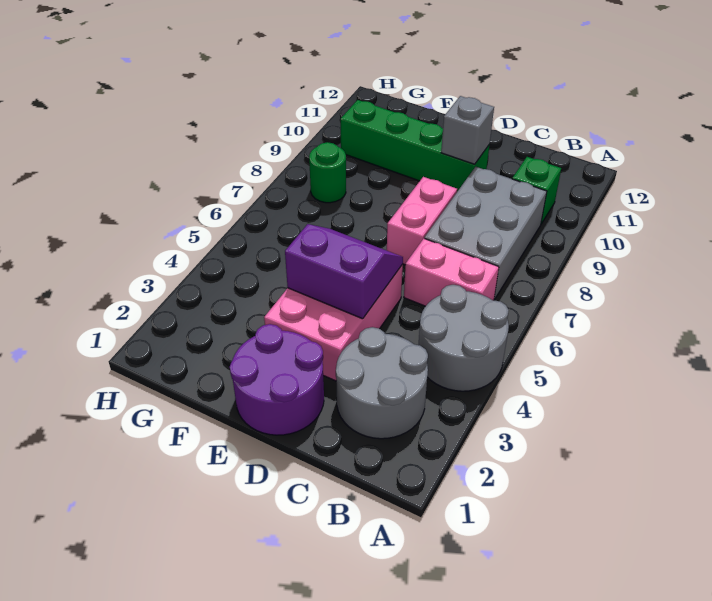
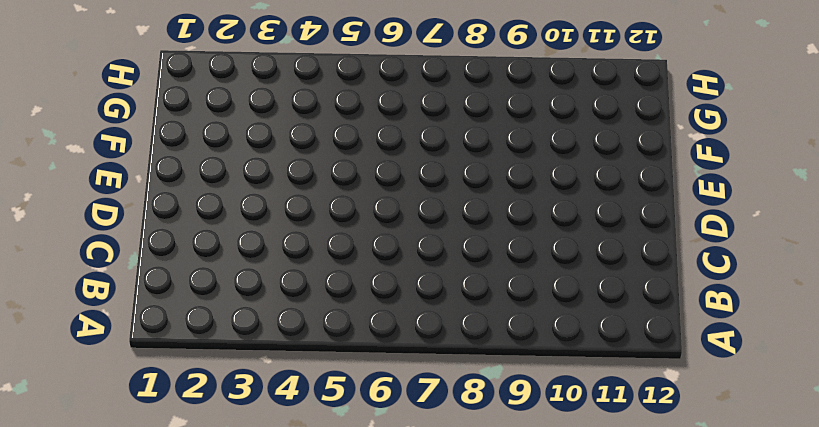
none -> grey 2x2 round brick [419,285,509,391]
none -> grey 2x2 round brick [336,327,428,439]
none -> pink 1x2 brick [404,239,499,306]

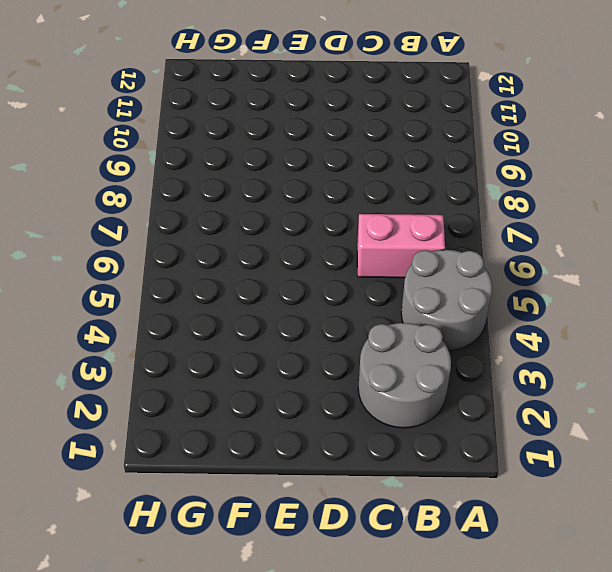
none -> grey 2x3 brick [424,167,547,299]
none -> green 1x1 brick [512,157,561,224]
none -> purple 2x2 round brick [230,324,324,435]

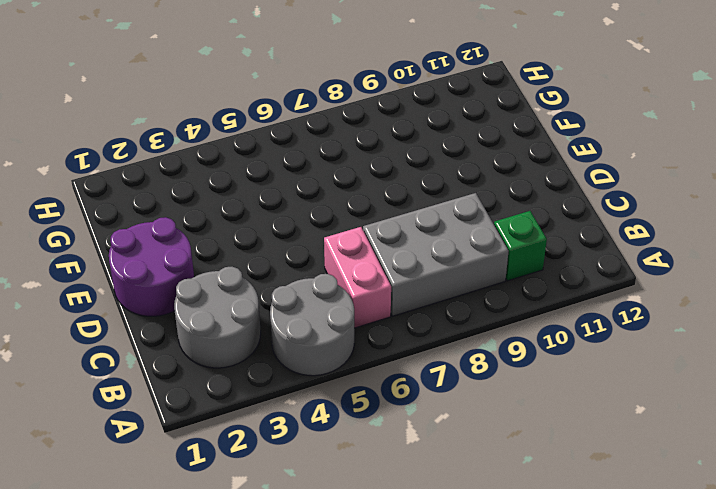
none -> pink 2x3 brick [264,265,403,381]
none -> pink 1x2 brick [387,177,457,265]
none -> green 1x4 brick [340,100,490,191]

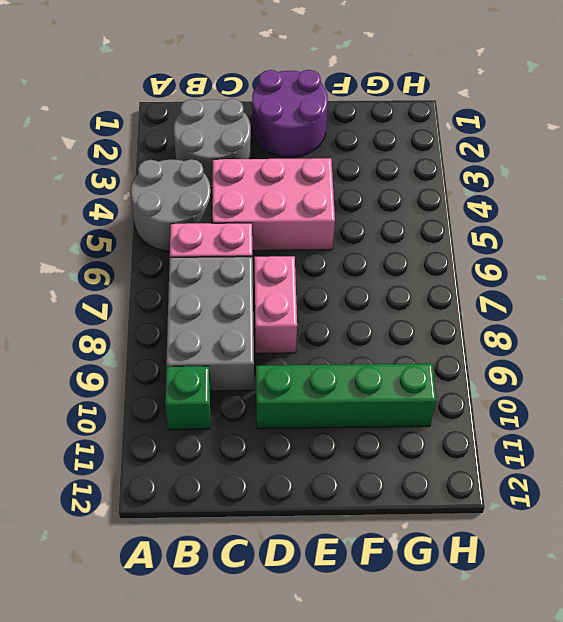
pink 2x3 brick [212,158,335,251] -> pink 2x3 brick turned to [264,265,403,381]
none -> green 1x1 round brick [309,142,346,203]
none -> purple 2x2 slope [285,224,403,319]
none -> grey 1x1 brick [441,96,494,164]

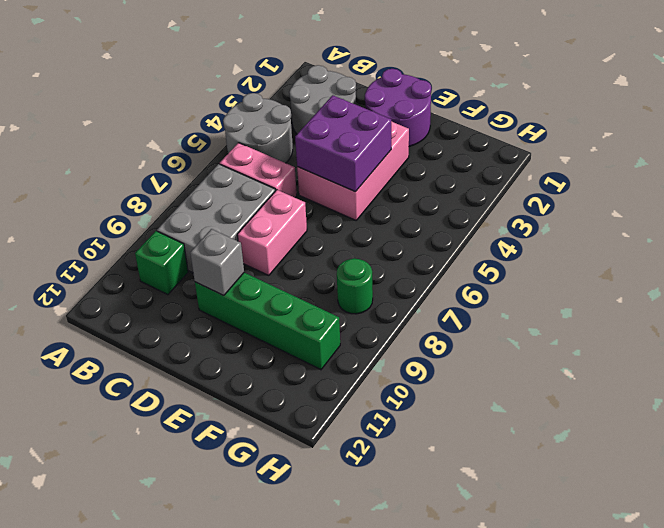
purple 2x2 brick [295,95,391,192] -> purple 2x2 slope [285,224,403,319]

